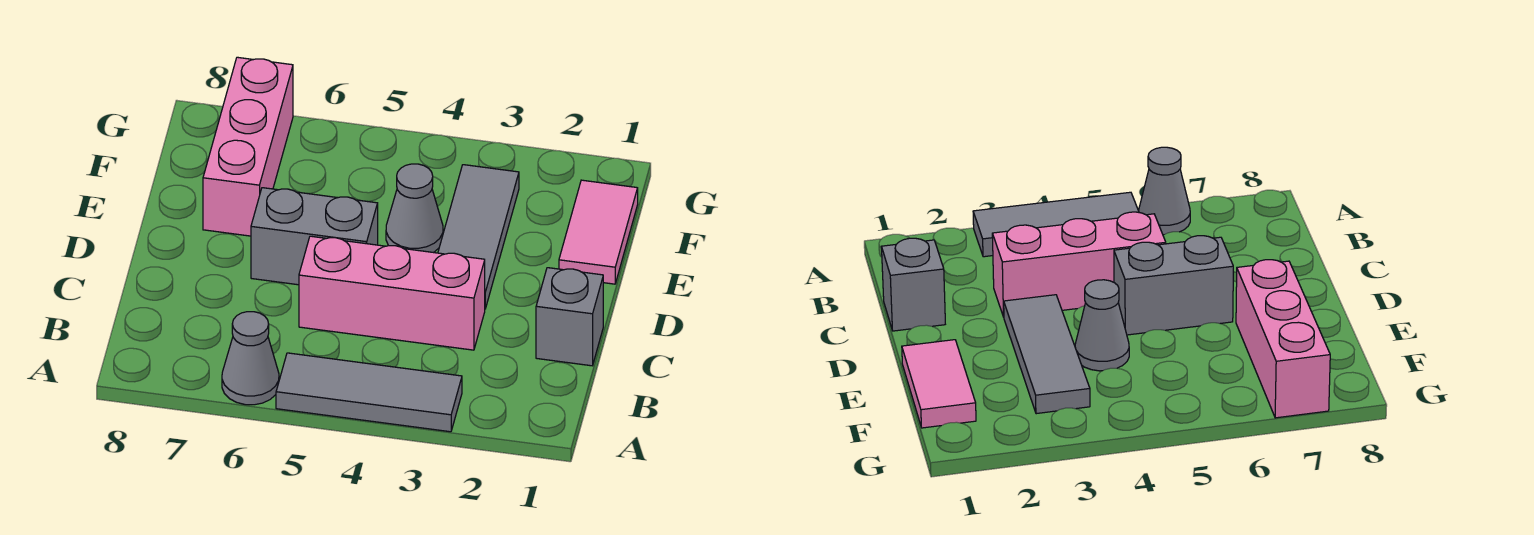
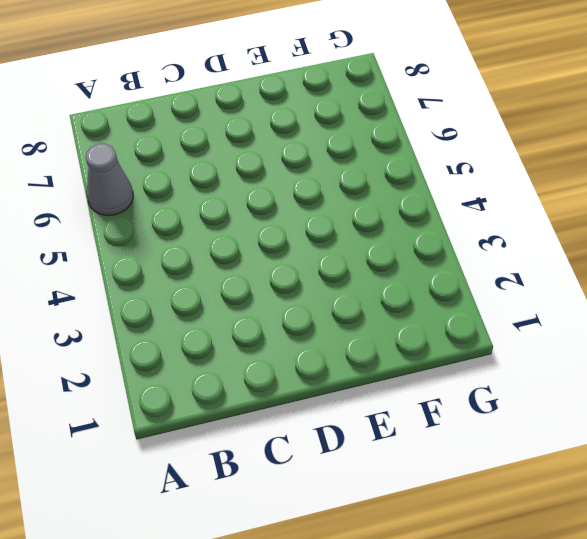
none -> grey 1x3 tile [276,353,462,432]
none -> grey 1x1 brick [536,268,603,366]

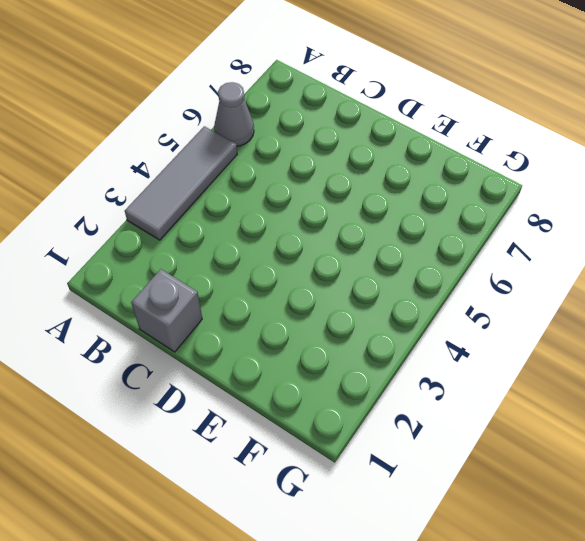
none -> pink 1x3 brick [299,236,485,350]
none -> grey 1x3 tile [438,165,519,309]

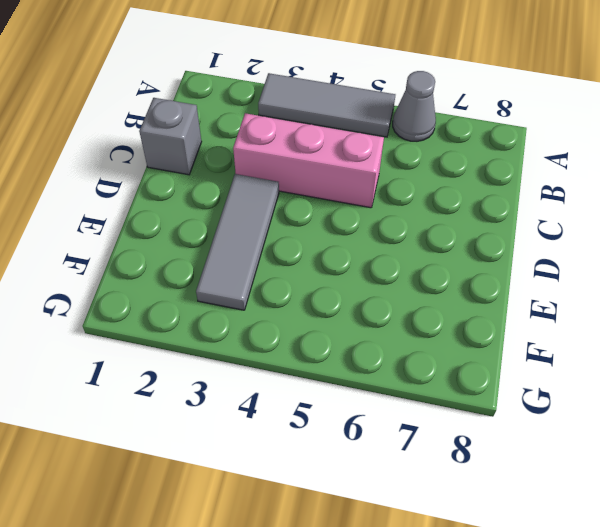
none -> grey 1x2 brick [251,188,378,285]
none -> pink 1x2 tile [559,180,638,284]

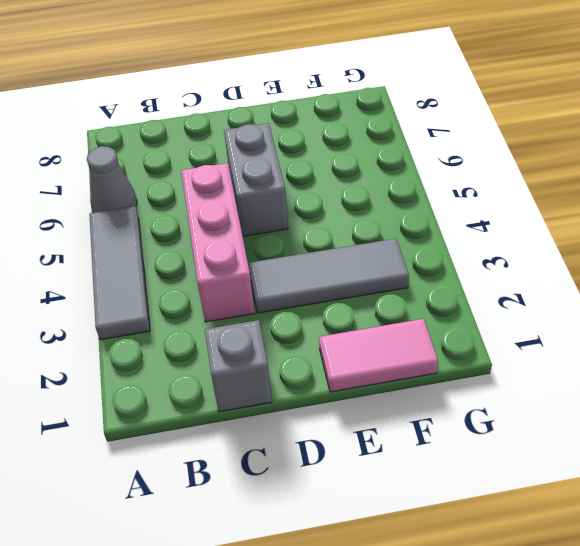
none -> grey 1x1 cone [386,164,443,252]
none -> pink 1x3 brick [203,57,293,236]

